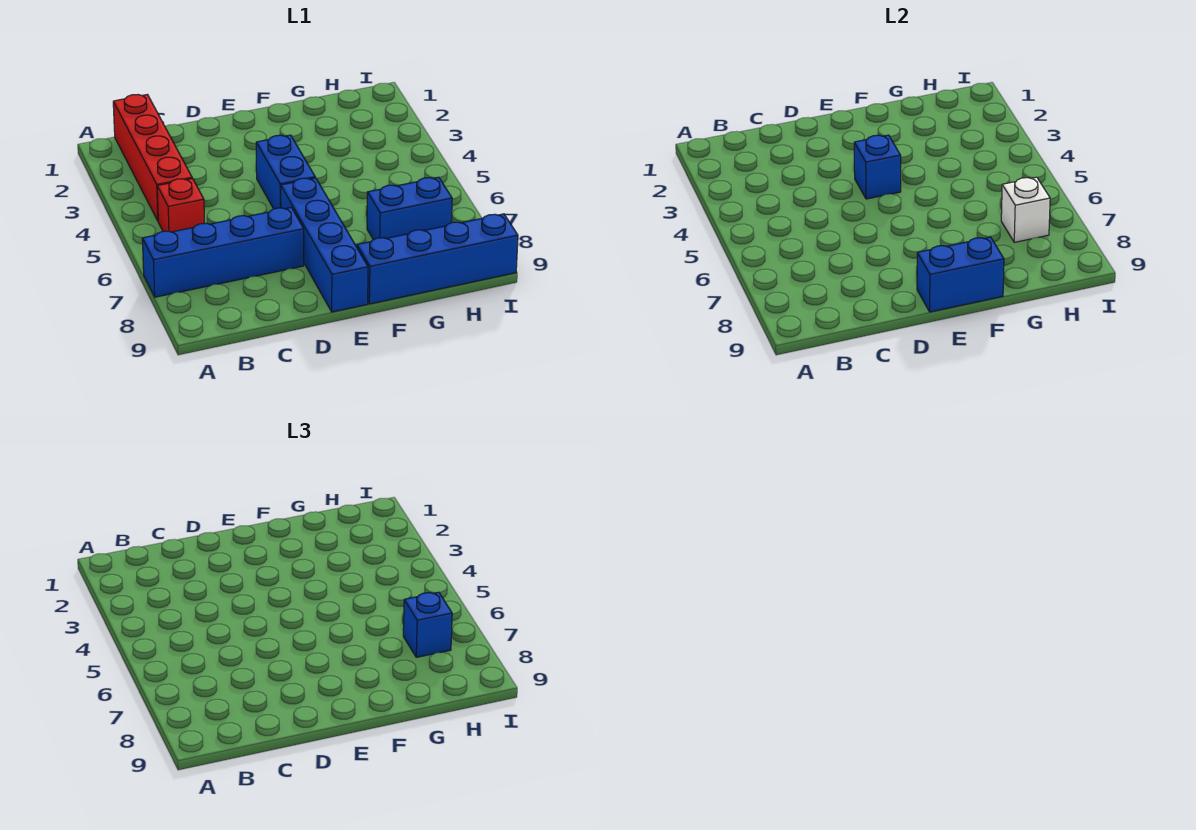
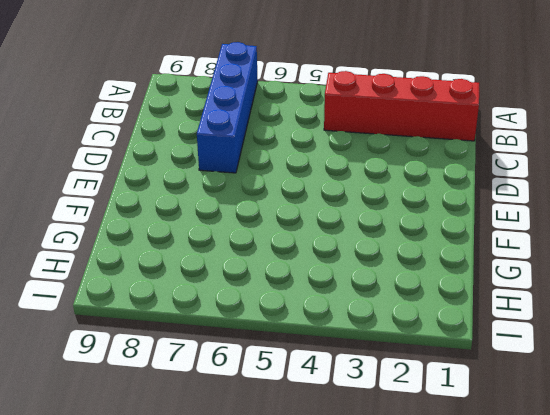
none -> red 1x1 brick [157,178,204,232]
none -> blue 1x2 brick [256,135,315,209]

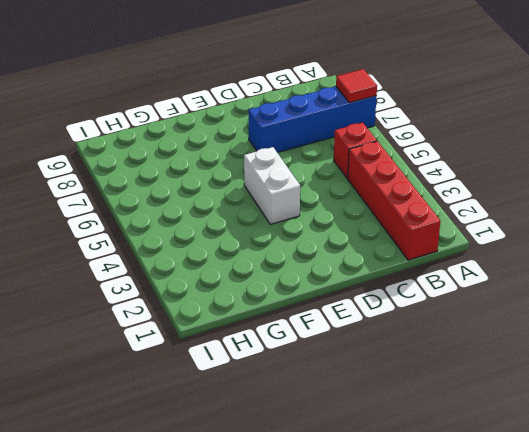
red 1x1 tile [336,69,377,103] -> none
white 1x2 brick [244,147,300,224] -> blue 1x2 brick [256,135,315,209]
none -> blue 1x4 brick [281,178,368,312]
none -> blue 1x4 brick [357,214,518,304]

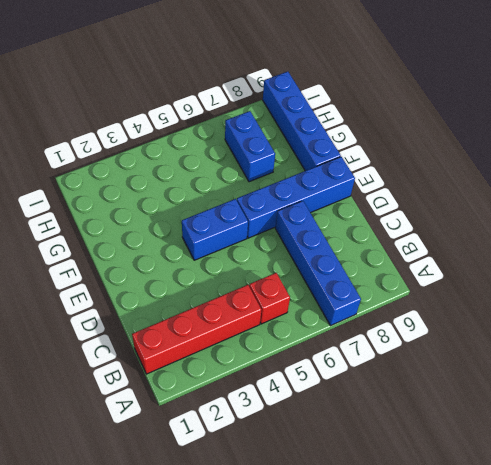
none -> blue 1x1 brick [854,135,901,199]
none -> blue 1x2 brick [917,237,1004,312]

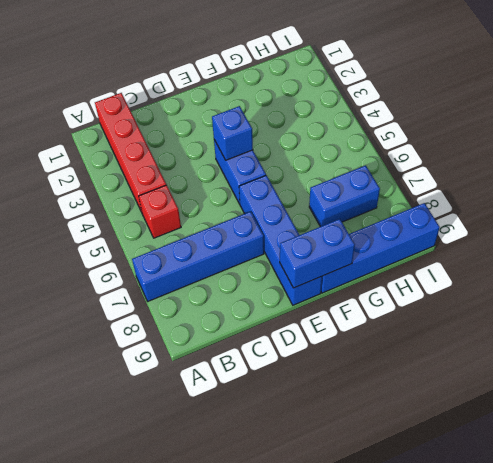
none -> white 1x1 brick [1001,177,1050,242]
none -> blue 1x1 brick [403,592,452,657]

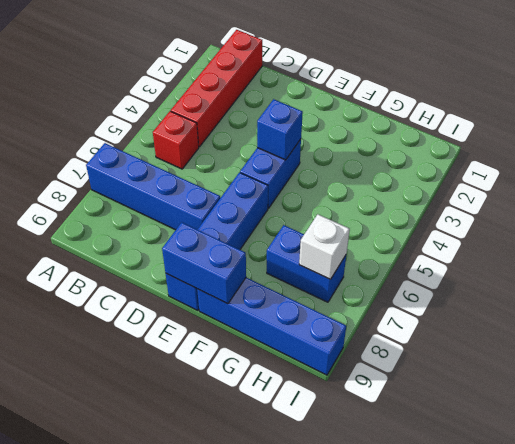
none -> blue 1x1 brick [403,592,452,657]

